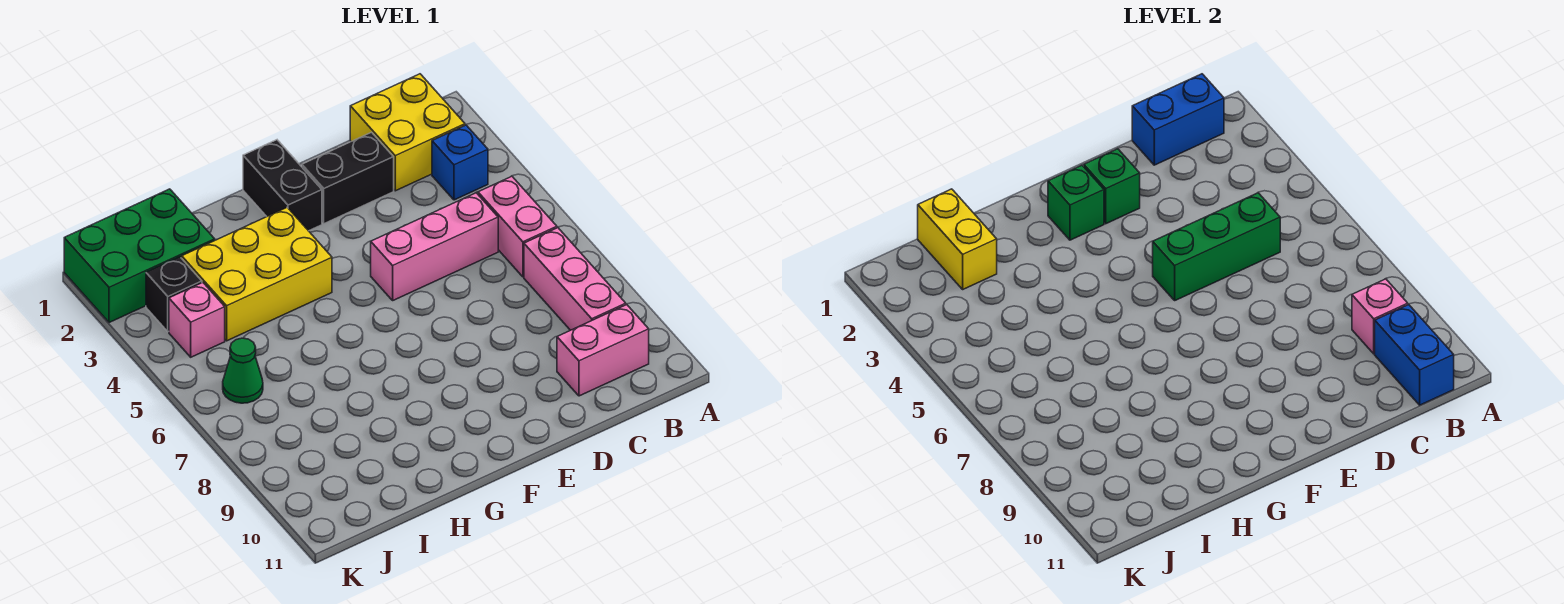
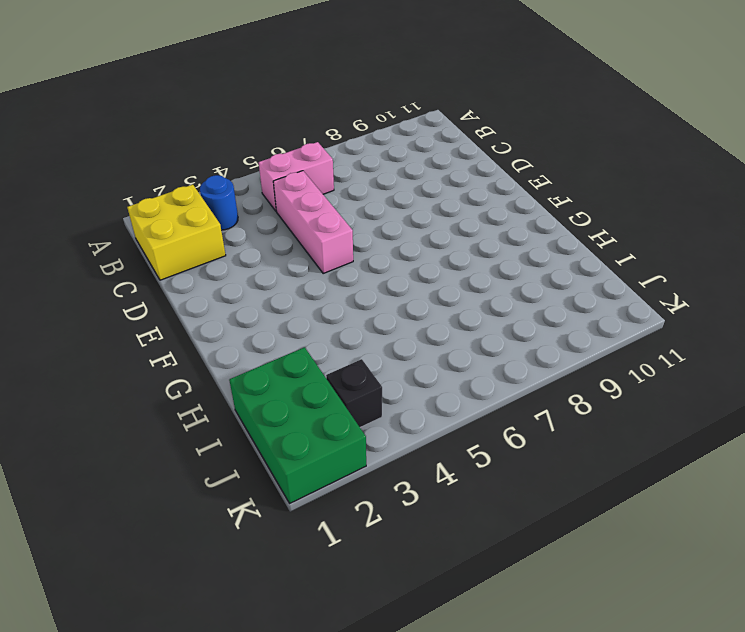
blue 1x1 round brick [200,175,238,230] -> blue 1x1 brick [432,125,488,200]
none -> pink 1x3 brick [524,228,626,330]
none -> pink 1x2 brick [557,305,649,396]
none -> black 1x2 brick [302,132,394,224]

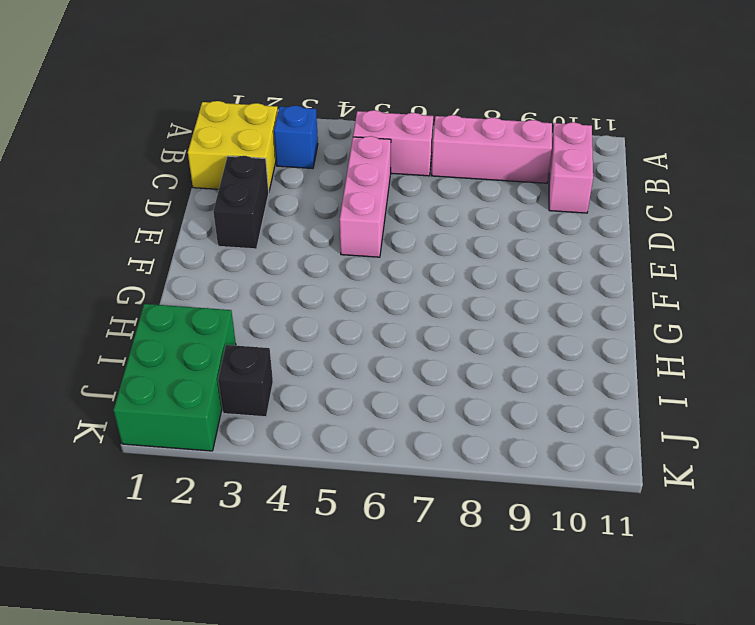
none -> black 1x2 brick [243,140,322,231]
none -> yellow 2x3 brick [182,207,332,341]
none -> pink 1x1 brick [169,282,225,357]

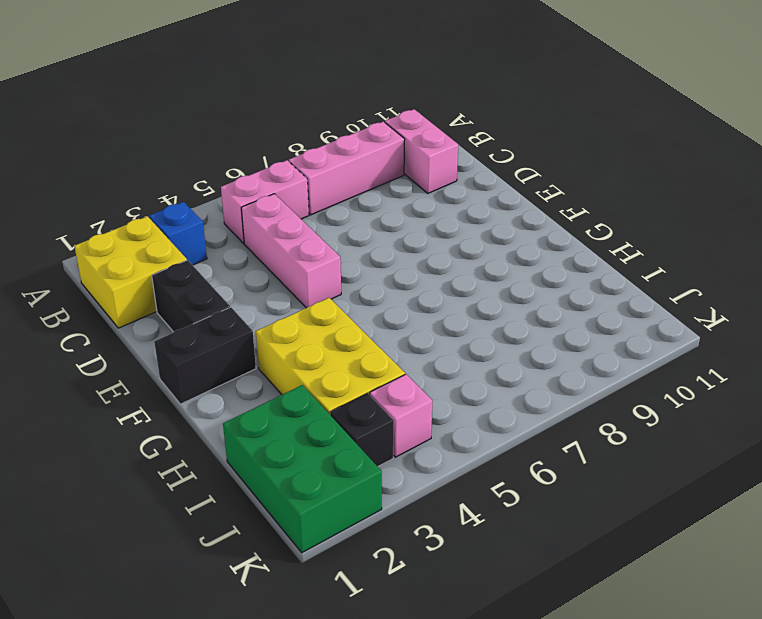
none -> green 1x1 cone [223,338,263,403]
none -> blue 1x2 brick [1132,74,1224,165]
none -> pink 1x1 brick [1352,279,1408,354]

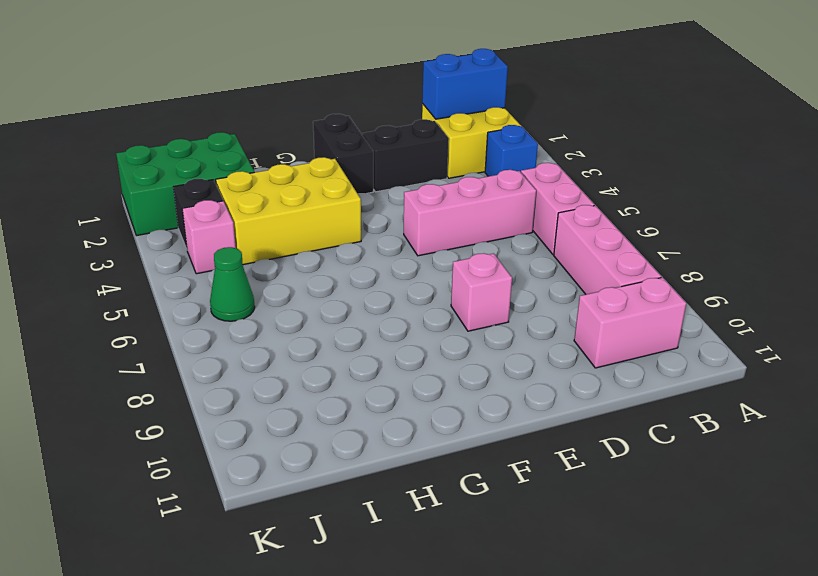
pink 1x1 brick [451,253,512,331] -> pink 1x1 brick moved to [1352,279,1408,354]
none -> blue 1x2 brick [1375,305,1454,405]
none -> green 1x3 brick [1153,193,1280,300]
none -> green 1x1 brick [1084,149,1140,224]

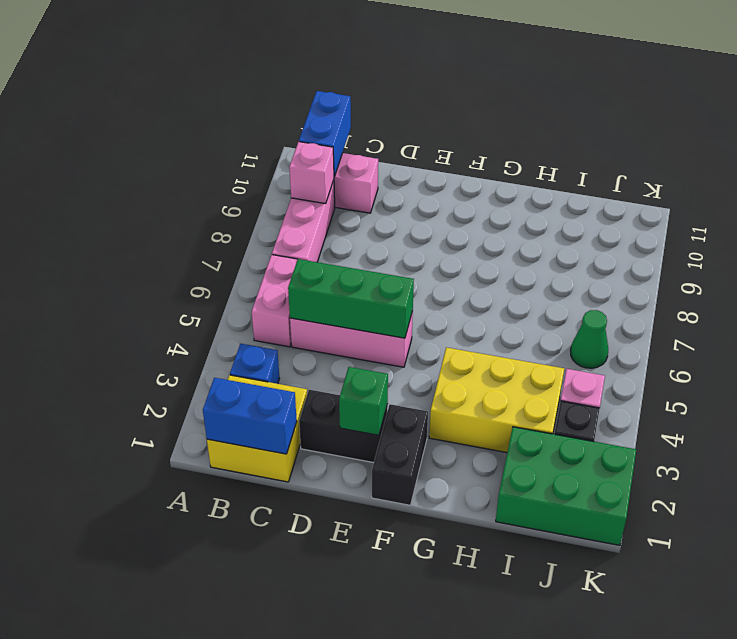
none -> green 1x1 brick [1048,165,1104,240]
none -> yellow 1x2 brick [918,189,997,289]

